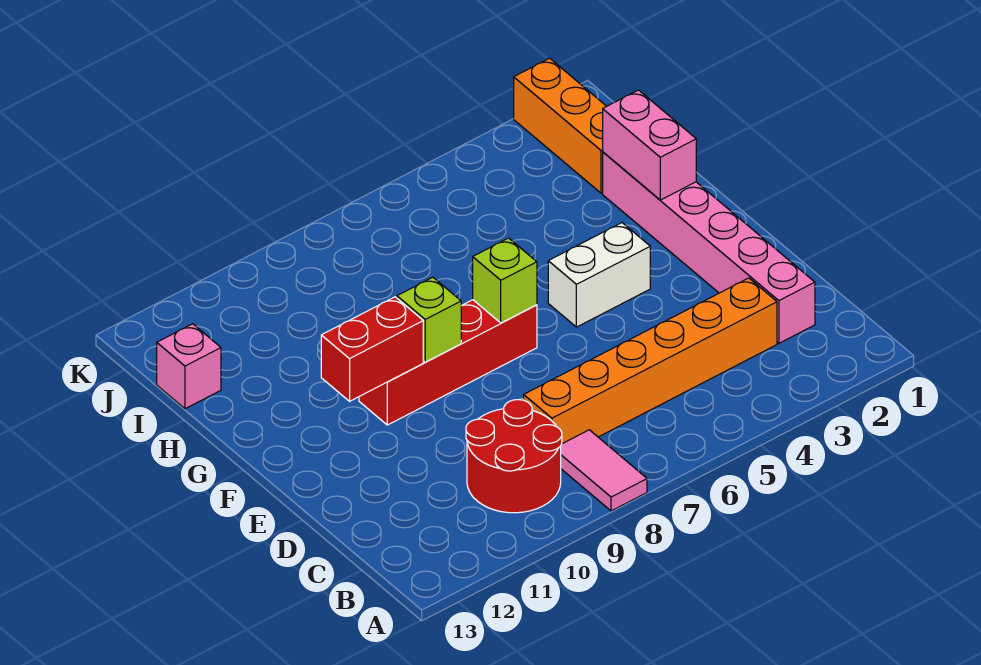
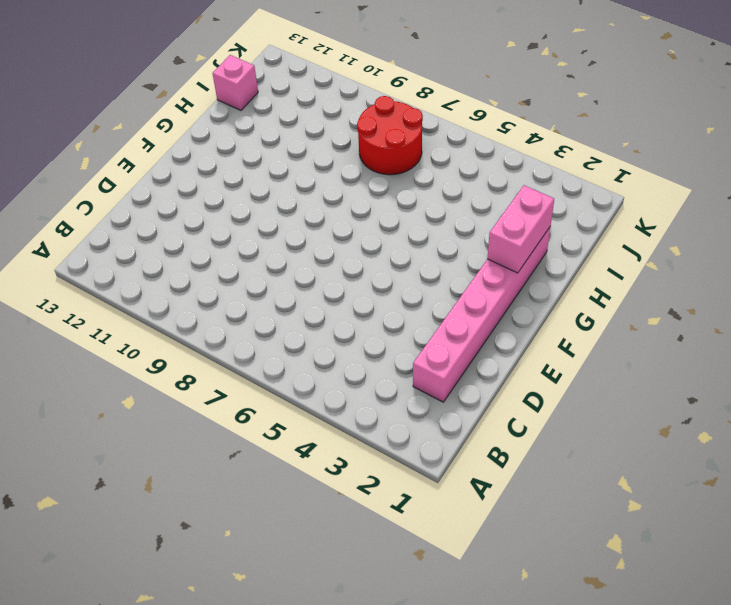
red 2x2 round brick [357,96,423,175] -> red 2x2 round brick moved to [466,400,562,513]
none -> pink 1x2 tile [561,430,647,511]
none -> orange 1x6 brick [524,278,777,444]
none -> white 1x2 brick [548,223,650,327]

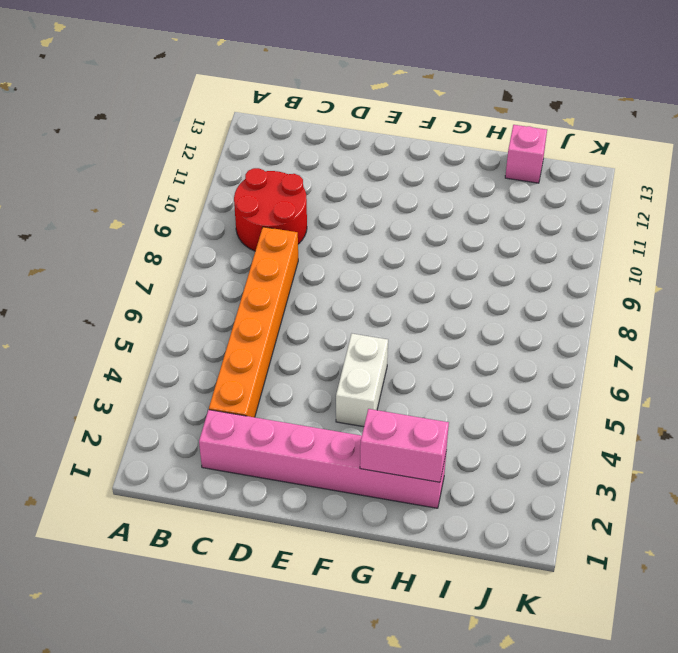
none -> pink 1x2 tile [561,430,647,511]
none -> red 1x4 brick [359,300,537,425]
none -> orange 1x3 brick [514,58,607,193]

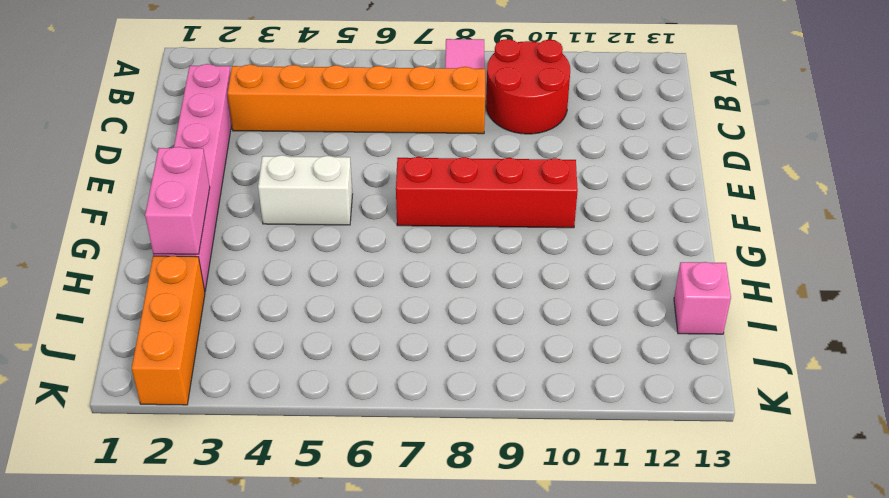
none -> lime 1x1 brick [473,238,537,323]
none -> lime 1x1 brick [397,277,461,362]
none -> red 1x2 brick [321,297,423,401]

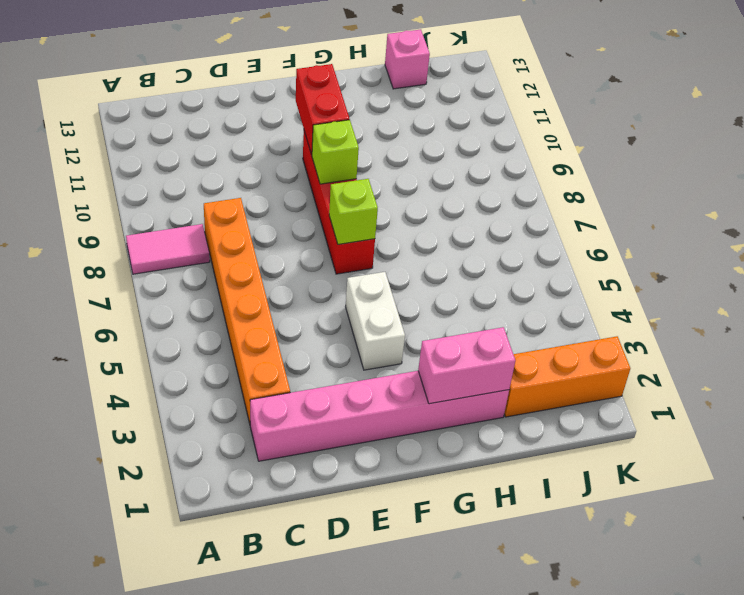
none -> red 2x2 round brick [466,400,562,513]

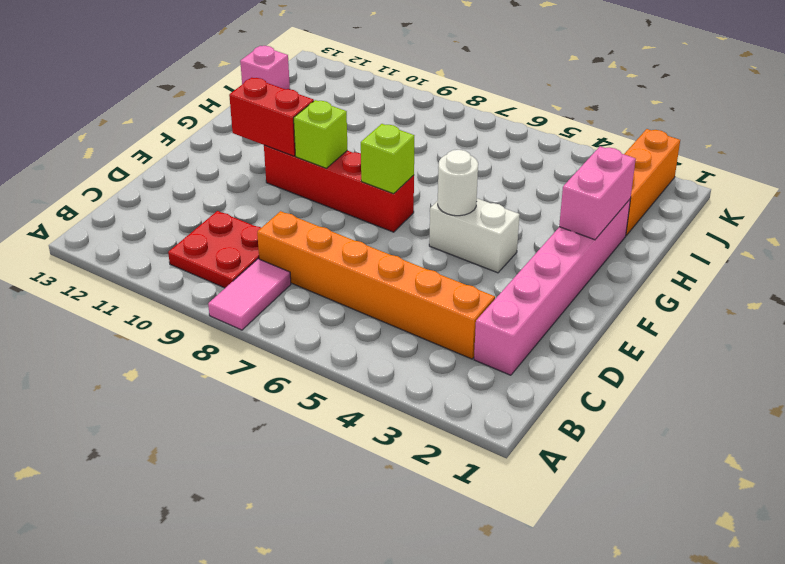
red 2x2 plate [168,211,261,288] -> red 2x2 round brick [466,400,562,513]
white 1x1 round brick [438,150,478,216] -> none

